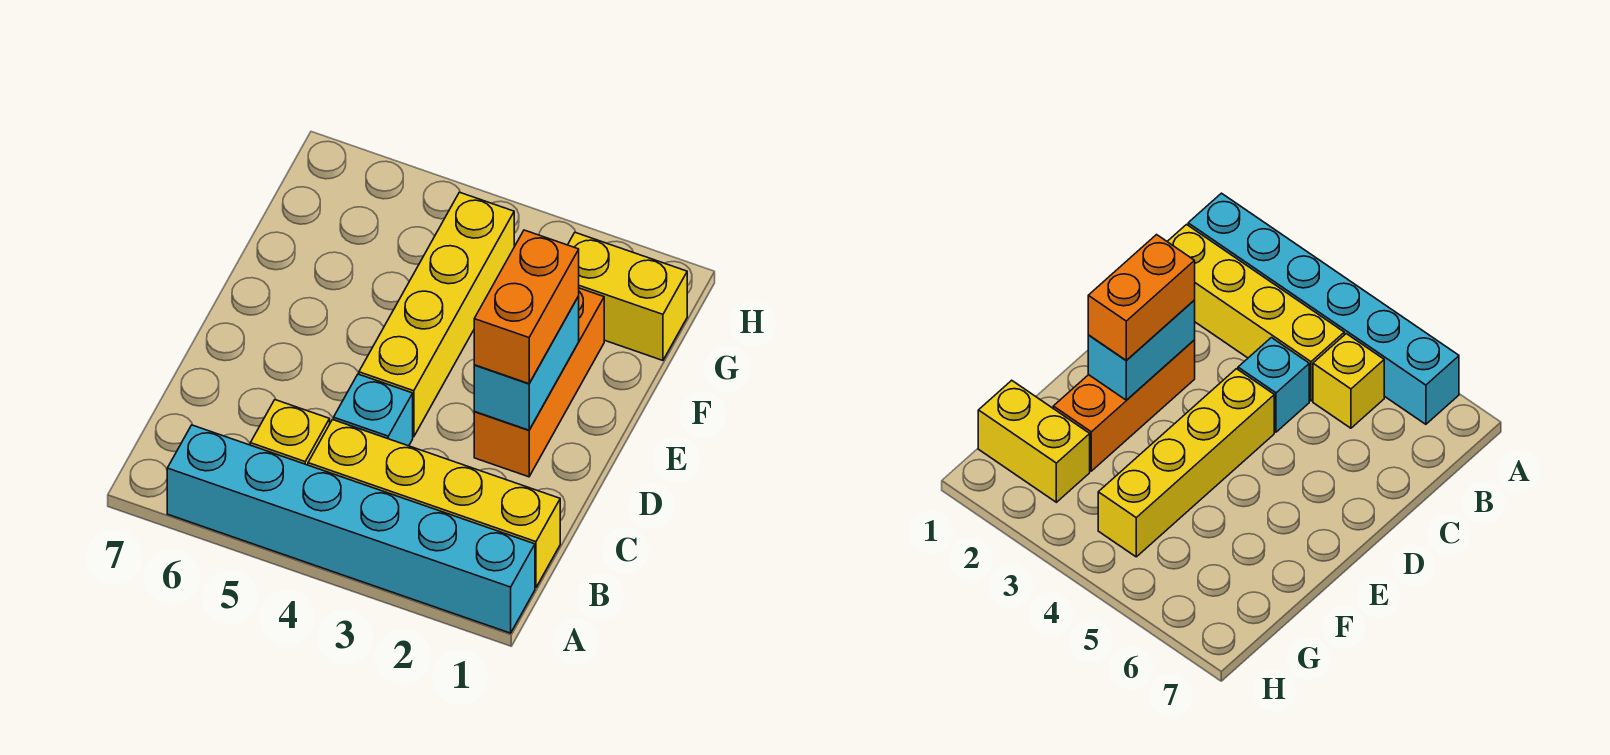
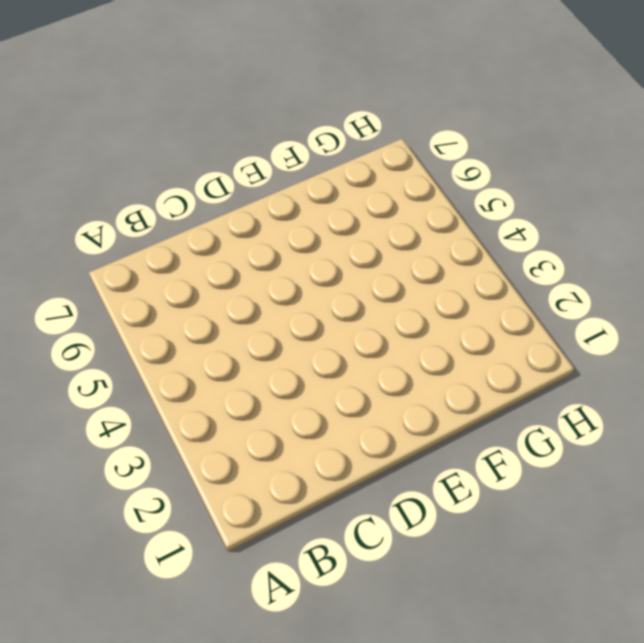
none -> cyan 1x6 brick [167,425,535,633]
none -> yellow 1x4 brick [308,420,560,588]

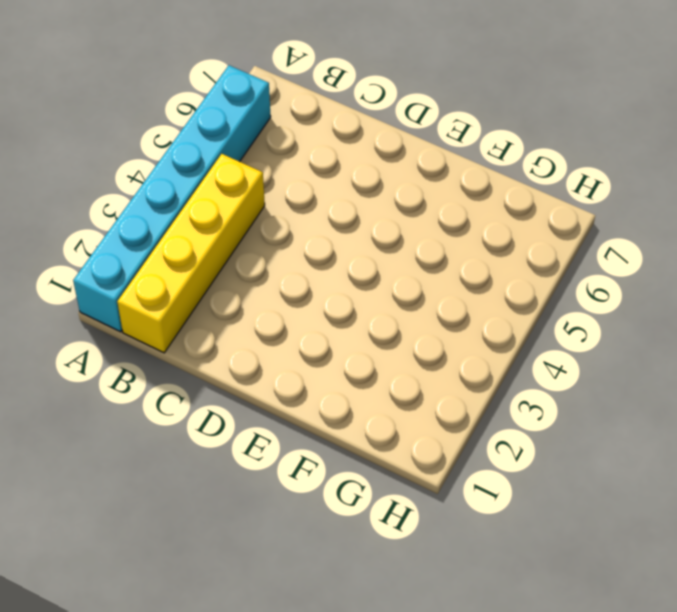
none -> yellow 1x1 brick [250,400,330,465]
none -> cyan 1x1 brick [334,374,413,446]

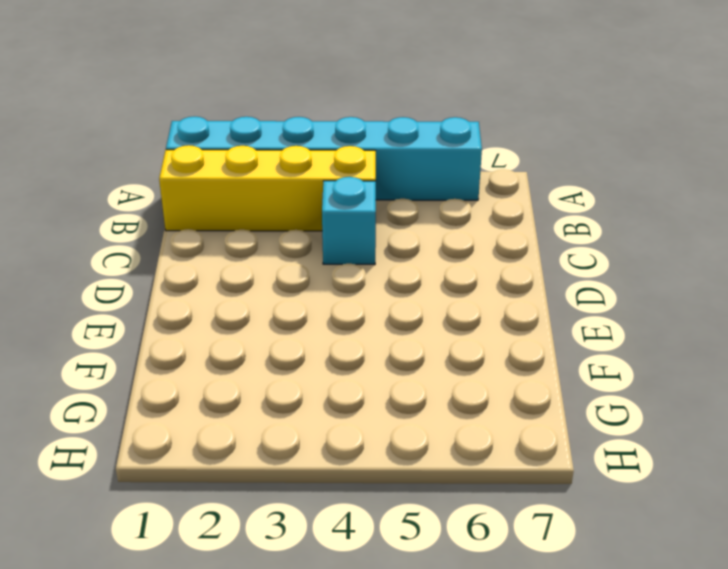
none -> yellow 1x1 brick [250,400,330,465]
none -> orange 1x3 brick [474,288,604,477]

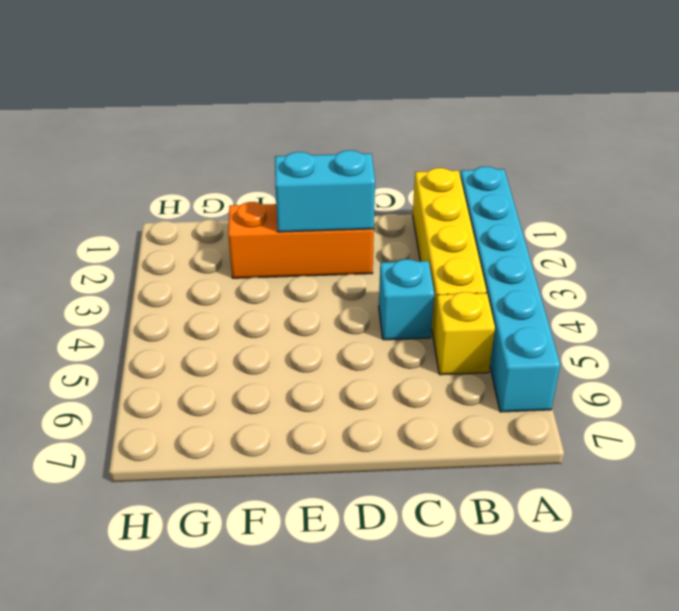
none -> yellow 1x4 brick [359,192,514,437]
none -> yellow 1x2 brick [568,232,687,360]

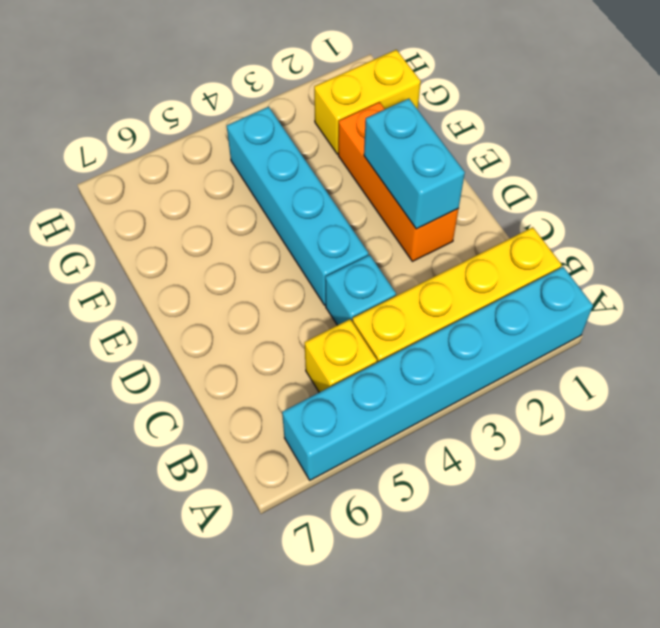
cyan 1x4 brick [227,107,368,305] -> yellow 1x4 brick [359,192,514,437]
none -> orange 1x2 brick [474,230,579,384]

